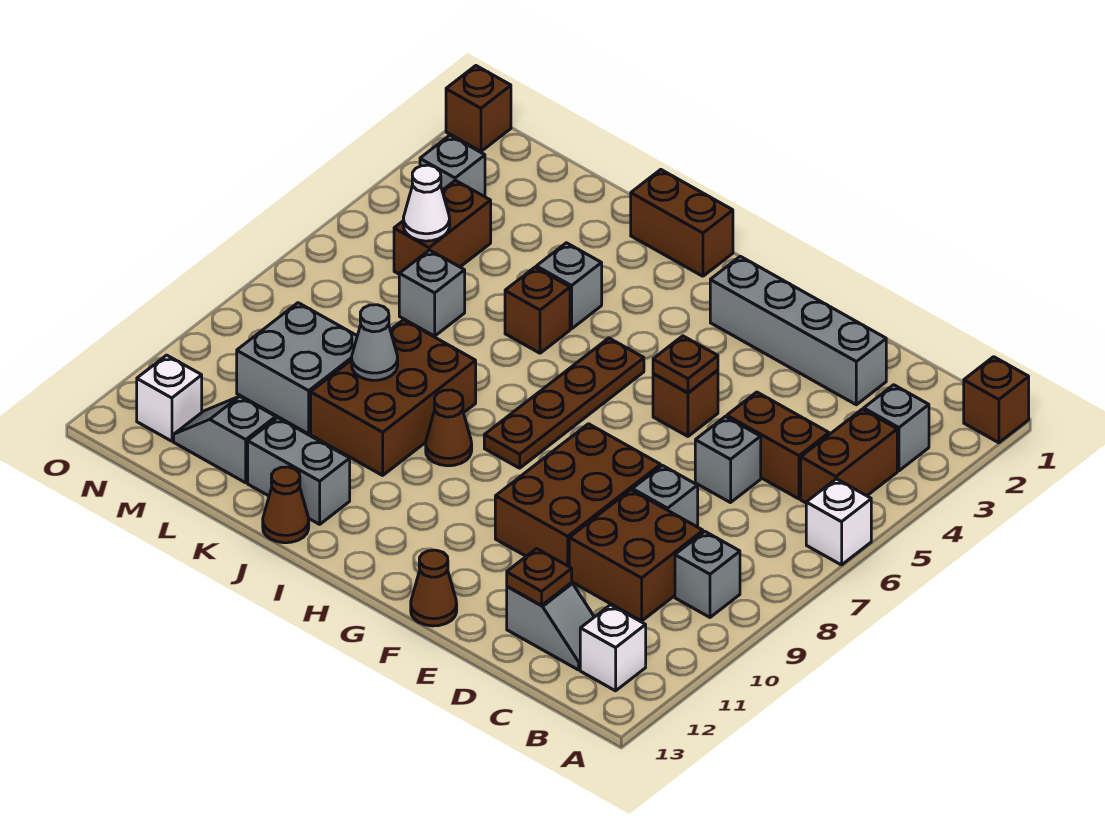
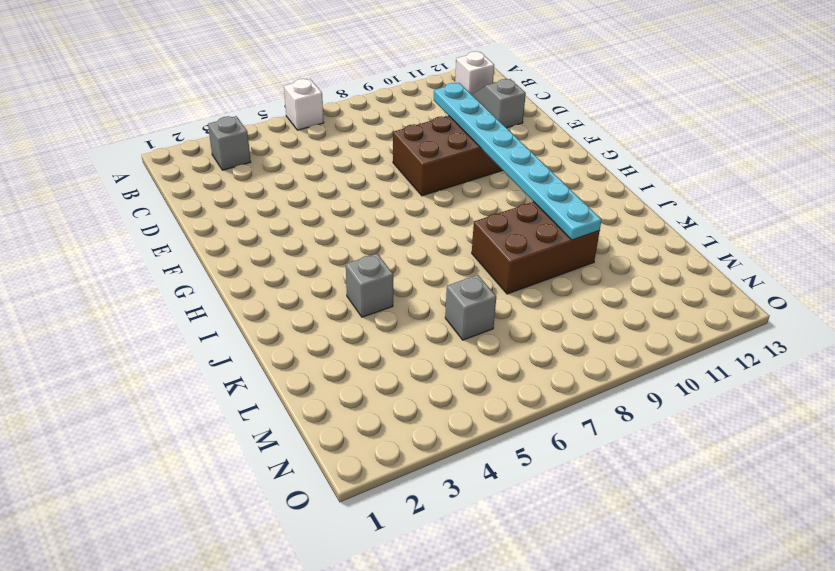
cyan 1x8 plate [434,83,602,240] -> none
none -> brown 1x1 brick [964,357,1029,443]
none -> brown 1x2 brick [801,409,897,503]
none -> grey 1x1 brick [675,532,740,617]
none -> brown 1x2 brick [727,392,829,499]

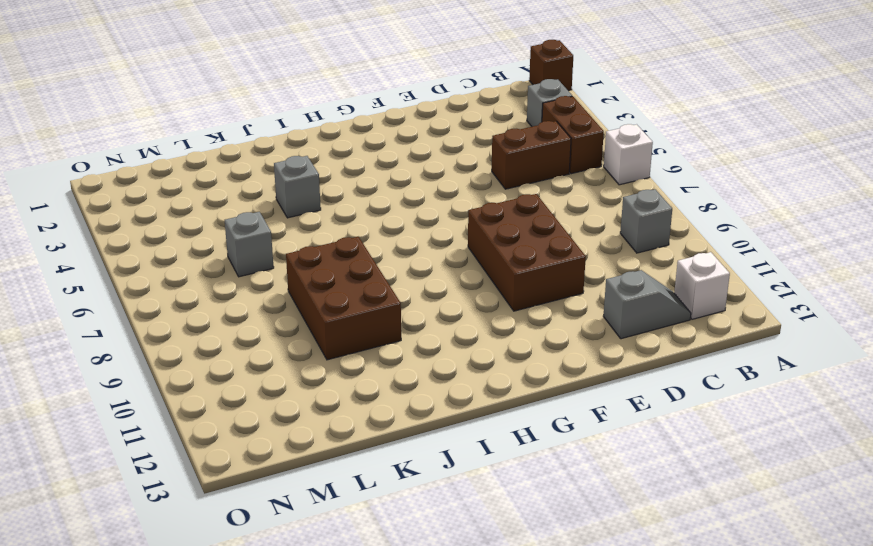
none -> brown 2x2 brick [569,490,703,621]
none -> grey 1x4 brick [710,256,886,405]
none -> grey 1x1 brick [695,416,761,503]
none -> grey 1x1 brick [632,465,698,527]

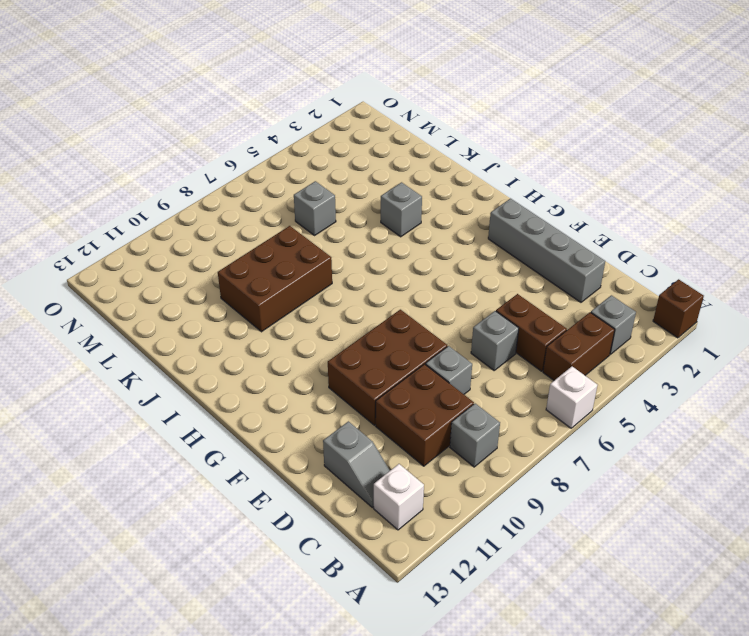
none -> brown 1x1 brick [653,370,718,436]
none -> brown 1x1 cone [411,550,457,626]
none -> brown 1x4 plate [484,338,644,468]
none -> brown 1x2 brick [631,170,733,276]

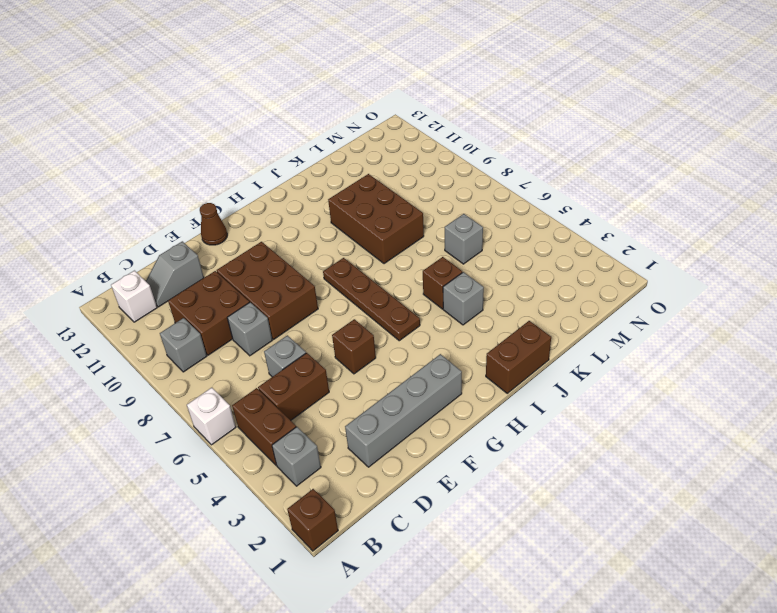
none -> brown 1x1 cone [426,390,472,466]
none -> grey 1x2 brick [248,418,350,524]
none -> brown 1x1 cone [263,467,309,543]
none -> grey 2x2 brick [237,303,357,434]

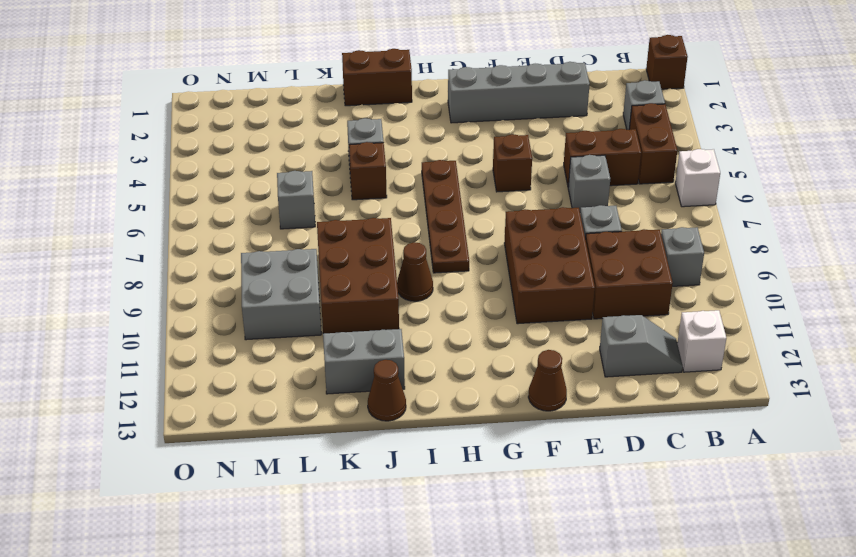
none -> grey 1x2 slope [174,396,276,483]
none -> brown 1x2 brick [394,180,491,274]
none -> grey 1x1 brick [420,135,485,197]
none -> white 1x1 brick [137,355,202,441]

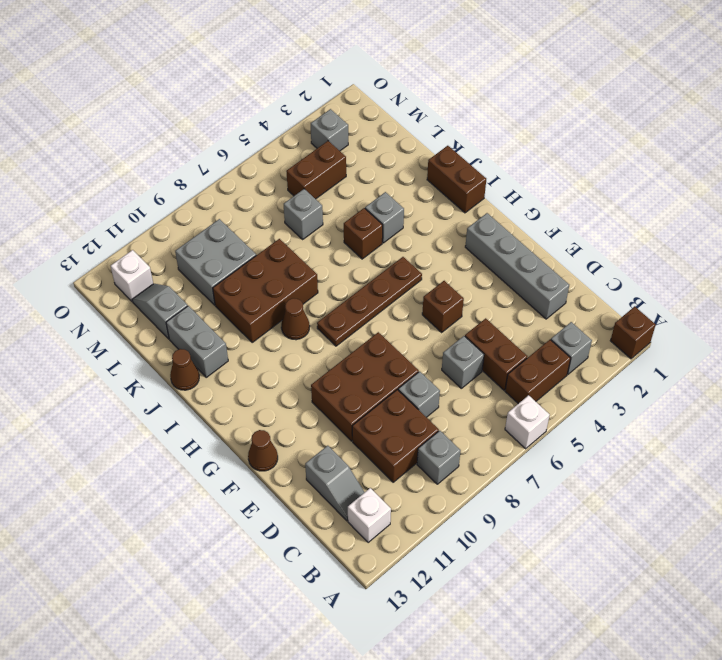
none -> brown 1x1 brick [446,66,511,151]
none -> brown 1x1 plate [507,549,572,606]
none -> brown 1x1 plate [653,336,718,393]
none -> grey 1x1 cone [352,305,398,380]

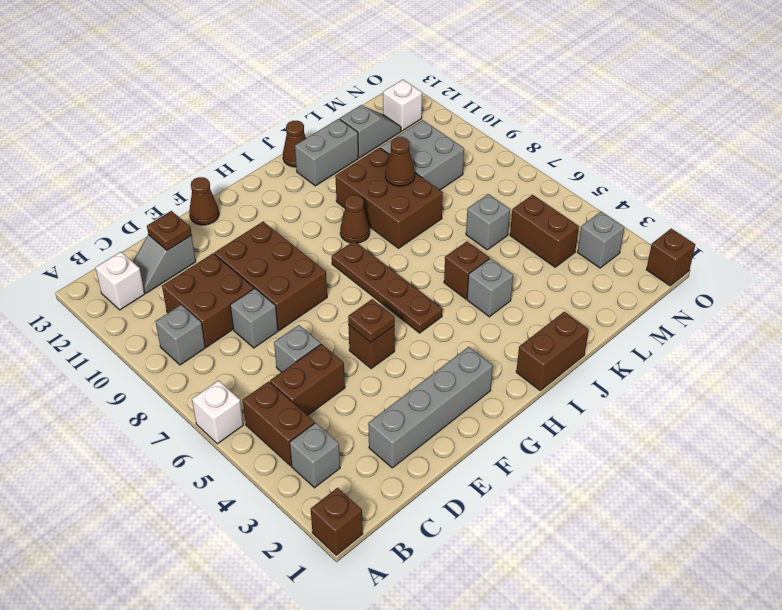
brown 1x1 cone [385,137,415,186] -> grey 1x1 cone [352,305,398,380]
none -> white 1x1 cone [403,165,450,241]

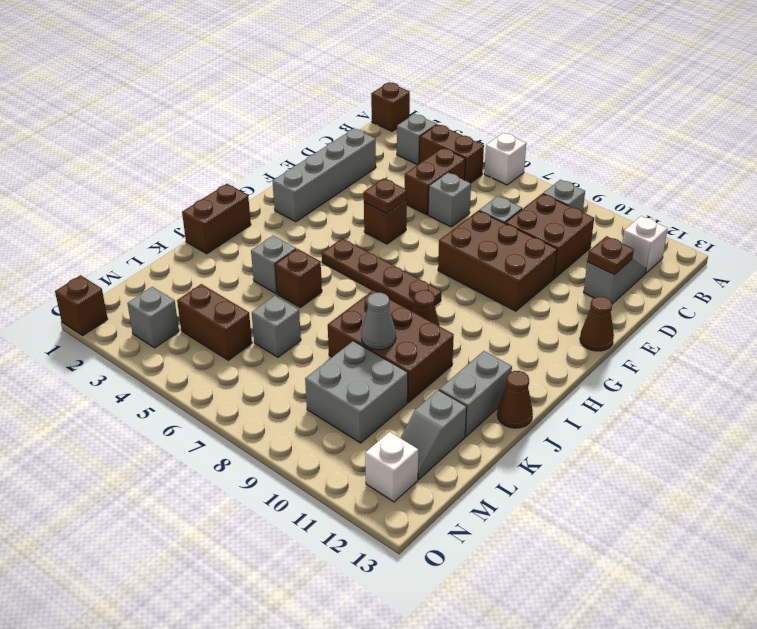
none -> white 1x1 cone [403,165,450,241]

